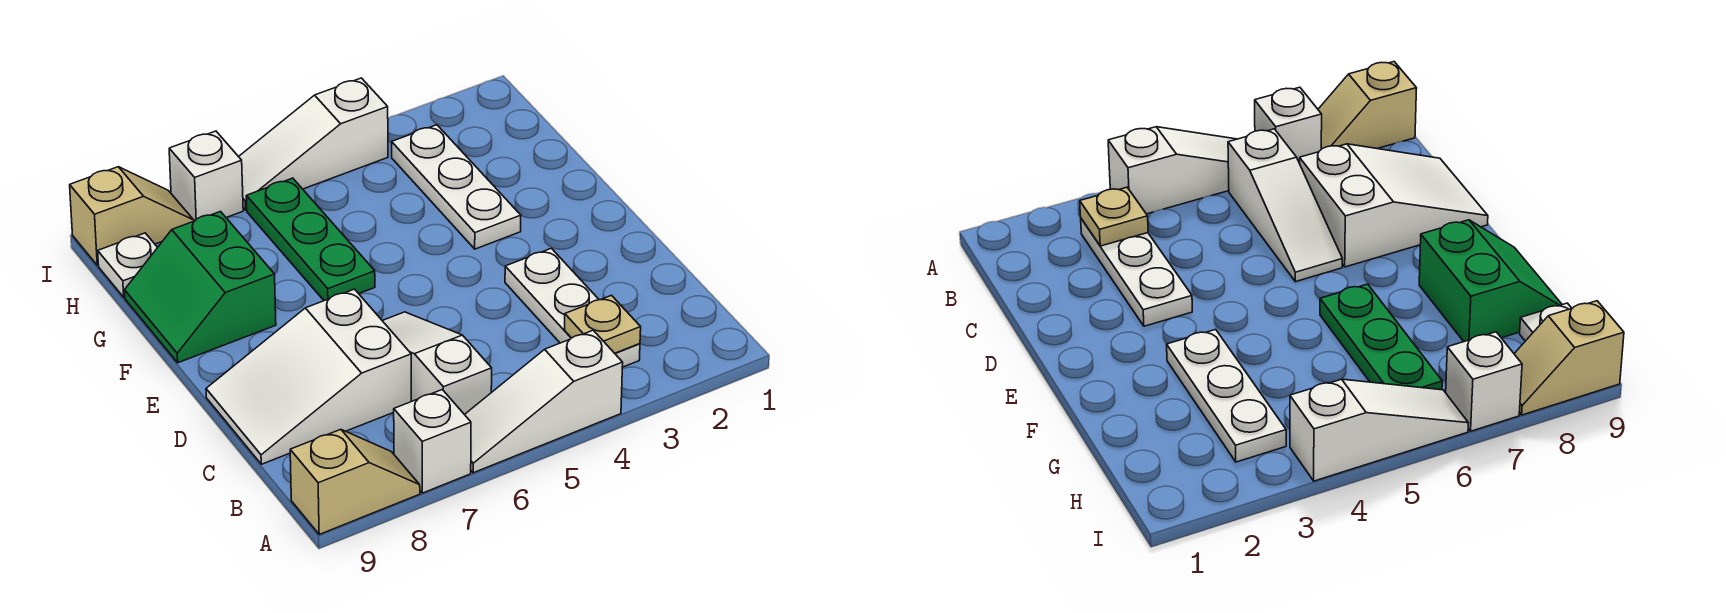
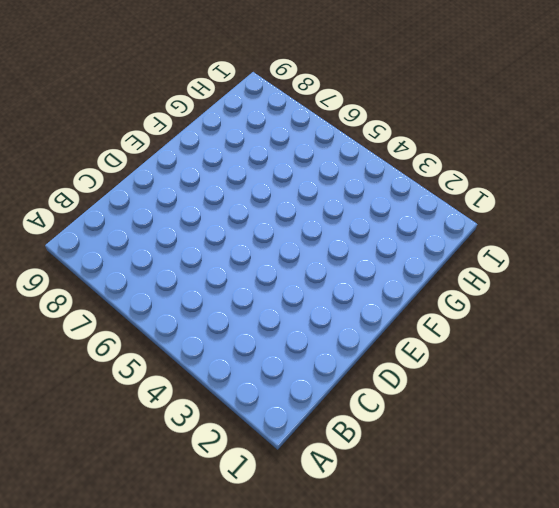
none -> white 1x3 slope [465,330,623,473]
none -> white 1x1 brick [394,390,471,493]
none -> tan 1x2 slope [290,430,420,534]

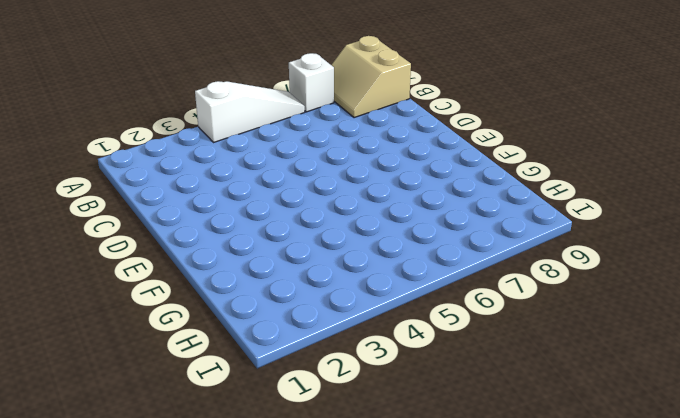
tan 2x2 slope [332,36,411,118] -> tan 1x2 slope [290,430,420,534]
none -> white 1x3 plate [505,248,640,367]
none -> white 1x3 slope [382,312,492,415]
none -> white 2x3 slope [206,289,411,464]

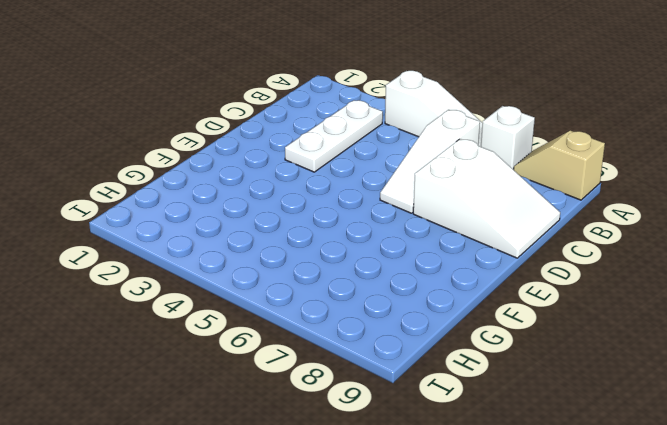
none -> white 1x3 plate [392,125,521,249]
none -> green 1x3 plate [246,178,375,301]
none -> green 2x2 slope [125,212,276,363]

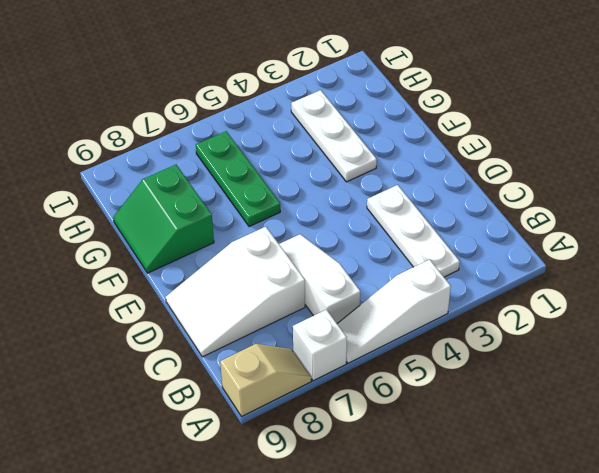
none -> white 1x1 plate [98,233,158,297]
none -> white 1x3 slope [239,78,388,210]
none -> white 1x1 brick [169,131,243,221]

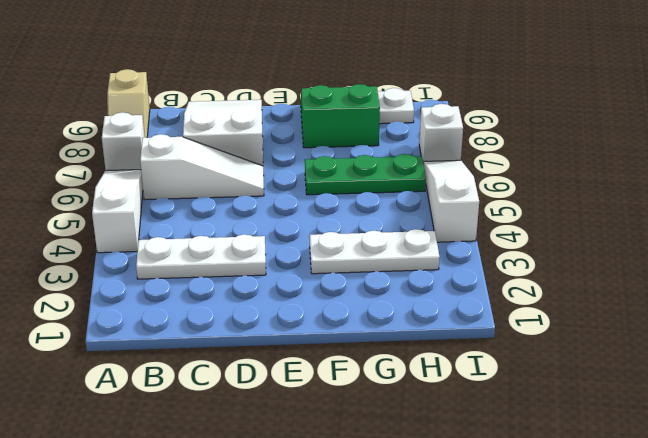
none -> tan 1x2 slope [70,167,194,265]
none -> tan 1x1 plate [565,295,641,353]

